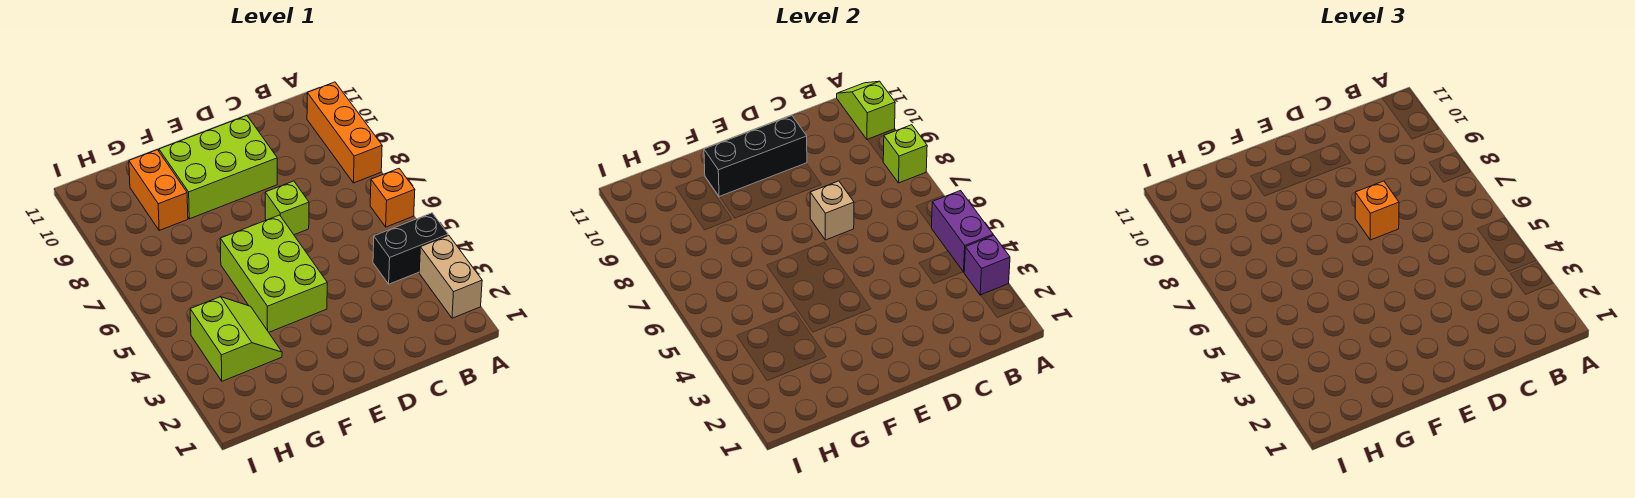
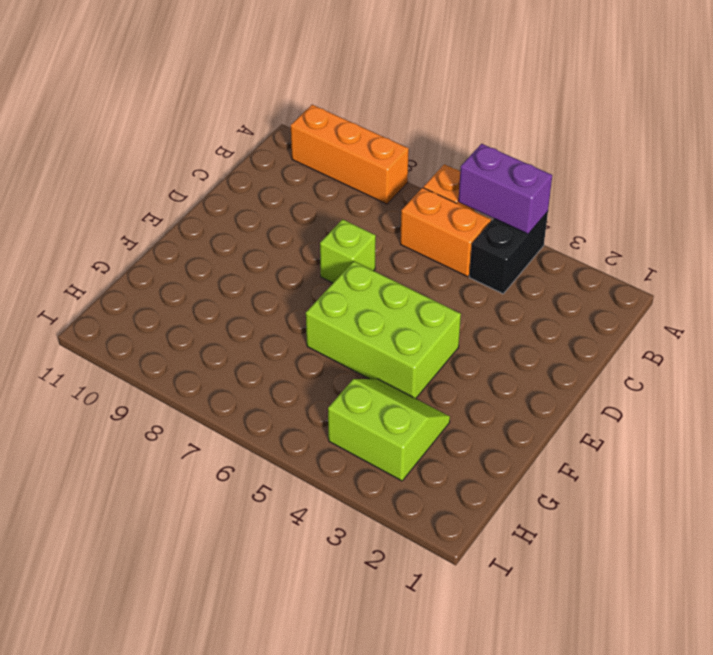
orange 1x2 brick [400,188,491,277] -> orange 1x2 brick moved to [129,150,188,230]
none -> tan 1x2 brick [419,236,482,318]
none -> lime 2x3 brick [159,116,277,219]
none -> purple 1x1 brick [964,236,1010,295]

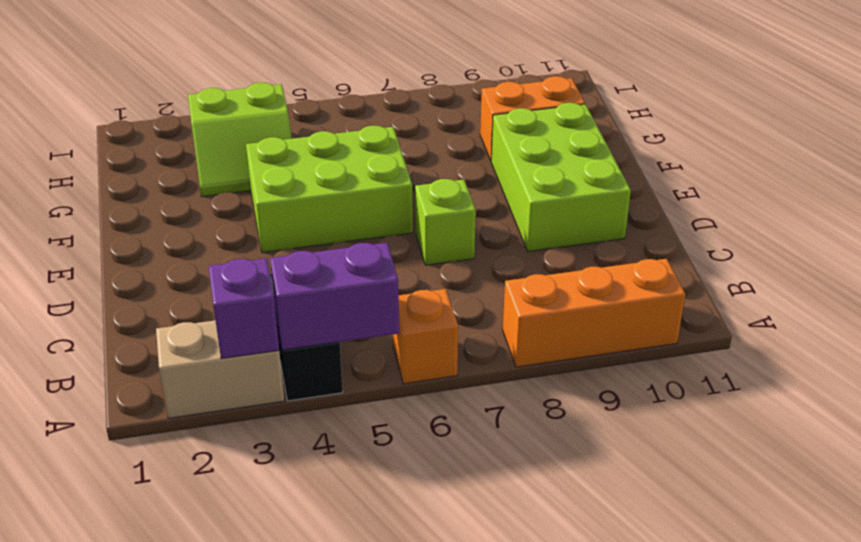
none -> lime 1x1 brick [883,125,927,183]
none -> lime 1x2 slope [837,81,895,140]
none -> tan 1x1 brick [810,181,854,240]

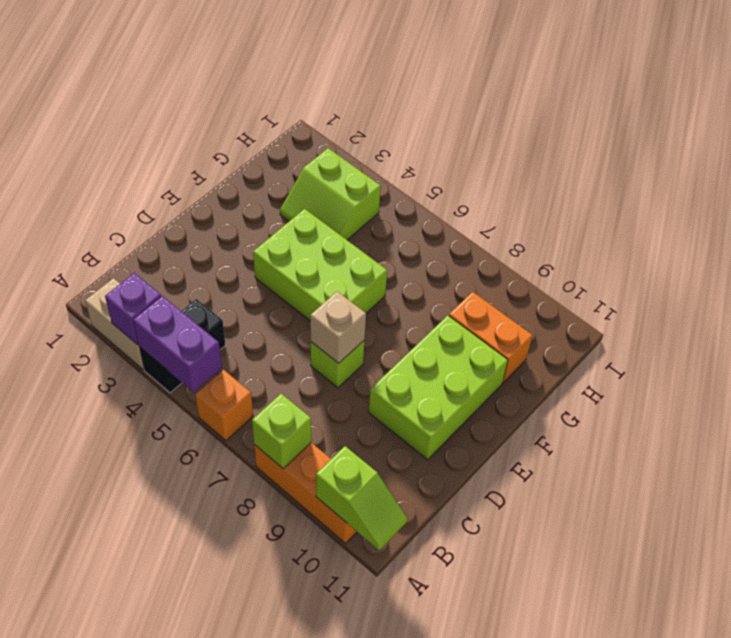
none -> black 1x3 brick [704,116,807,197]
none -> orange 1x1 brick [1355,181,1399,240]

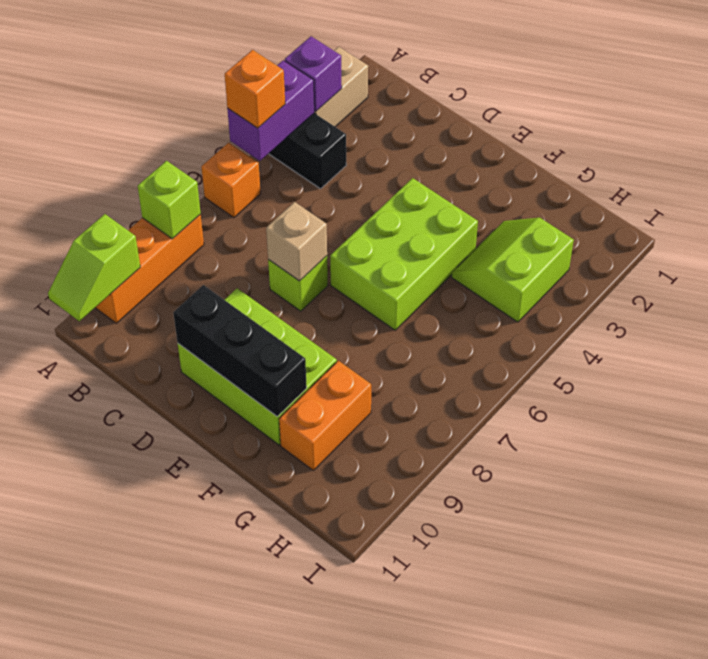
orange 1x1 brick [225,50,285,128] -> orange 1x1 brick moved to [1355,181,1399,240]

